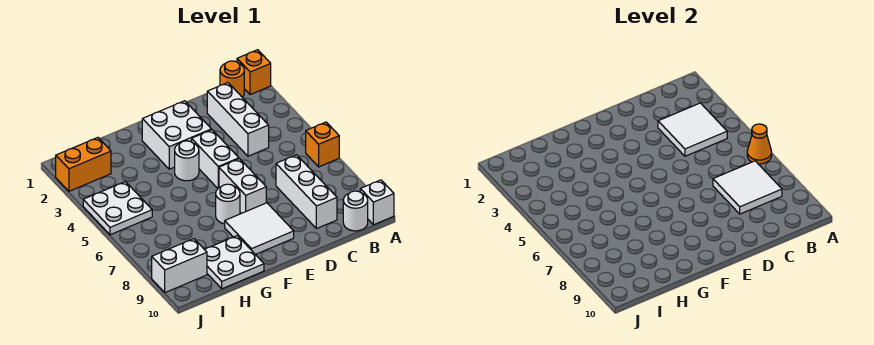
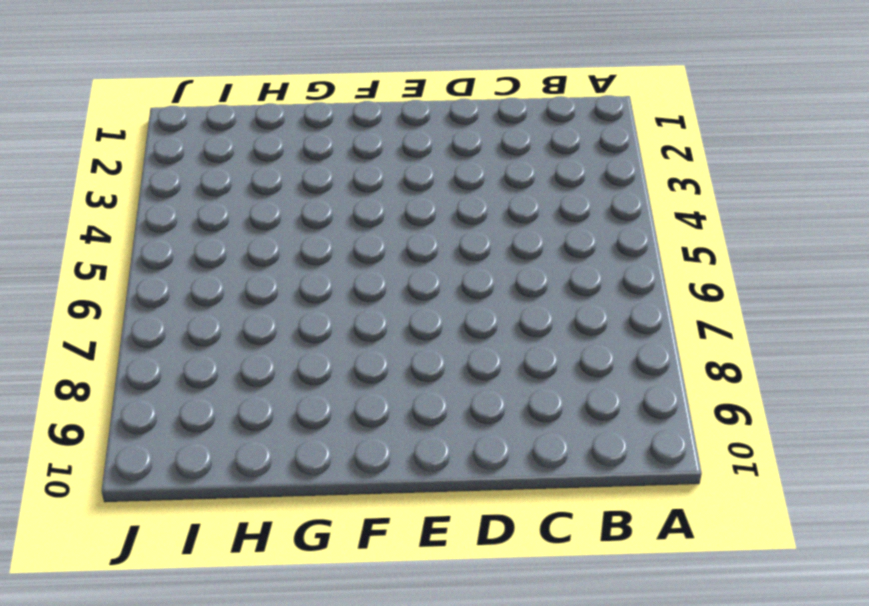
none -> orange 1x1 brick [237,50,271,95]
none -> orange 1x1 brick [306,122,339,167]
none -> white 1x1 brick [360,180,394,225]

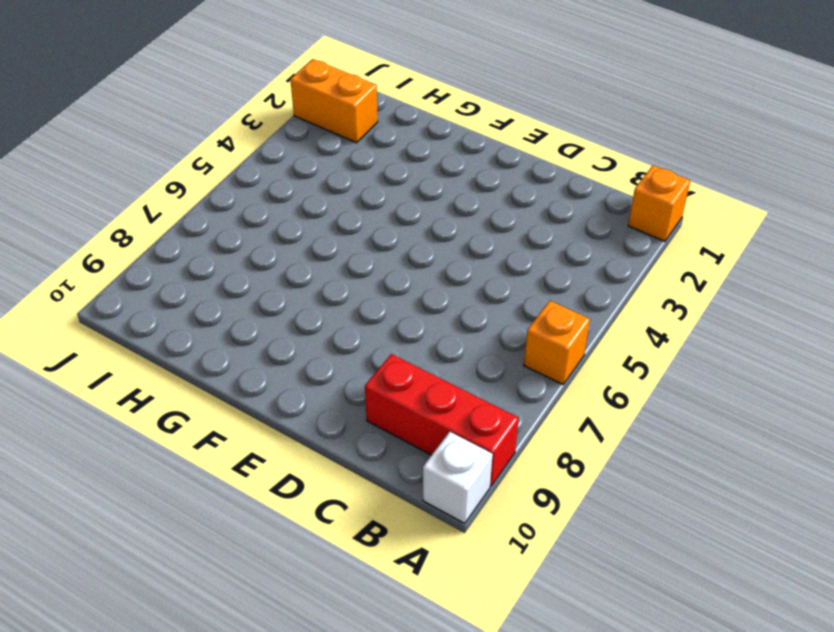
red 1x3 brick [365,354,519,486] -> white 1x3 brick [276,155,337,229]
none -> orange 1x1 round brick [220,61,244,97]
none -> white 1x1 round brick [343,191,368,231]
none -> white 1x3 brick [207,83,269,156]

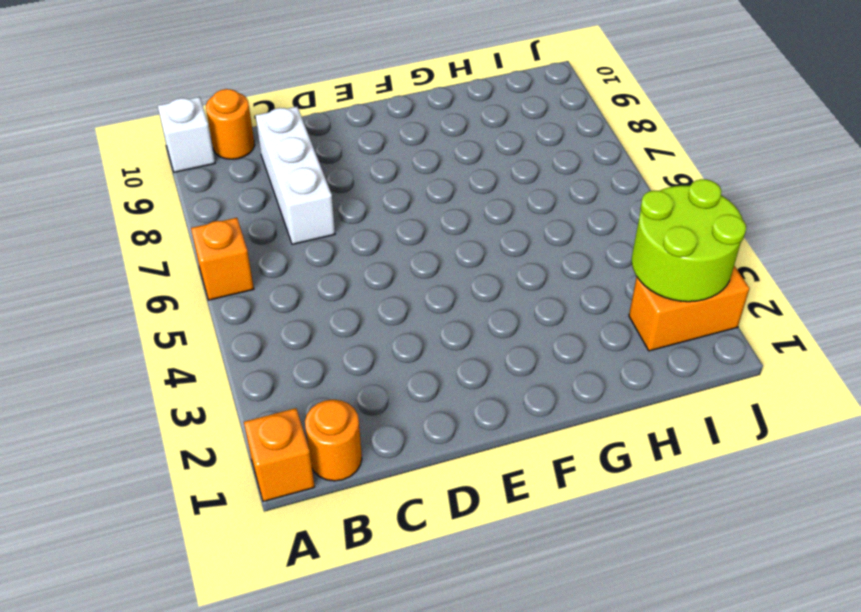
orange 1x1 round brick [206,89,255,159] -> white 1x1 round brick [343,191,368,231]
lime 2x2 round brick [632,179,746,302] -> none
none -> white 1x3 brick [207,83,269,156]
none -> white 2x2 brick [142,101,212,169]
none -> white 1x2 brick [192,130,239,188]

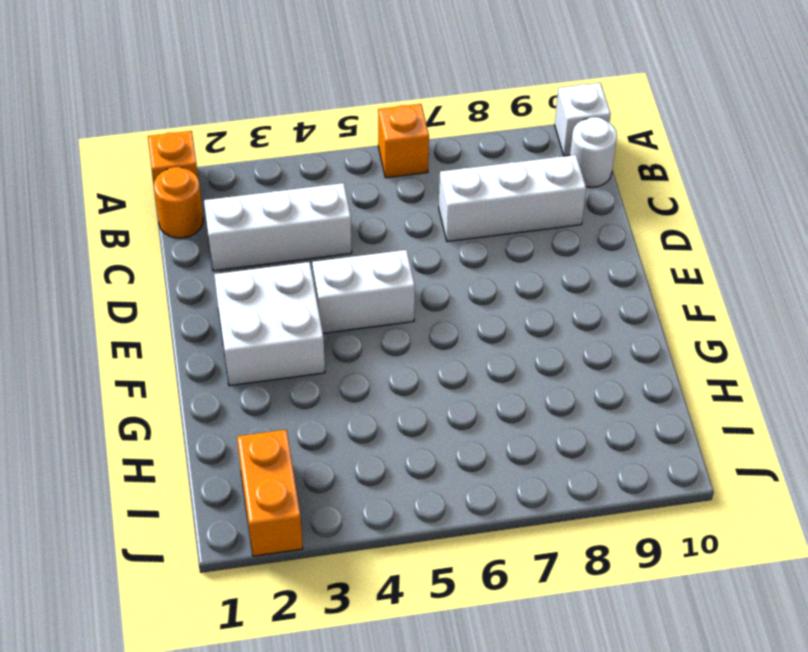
none -> white 1x2 brick [219,159,266,213]
none -> white 2x2 tile [225,203,294,254]
none -> white 1x1 round brick [175,141,199,181]

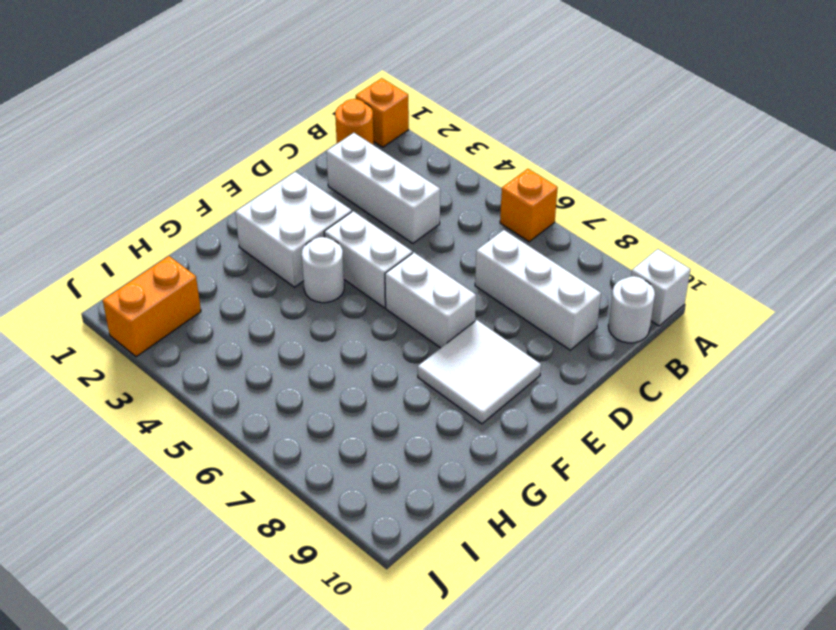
none -> white 1x1 round brick [216,184,240,224]
none -> white 2x2 plate [204,236,264,289]
none -> white 2x2 plate [83,182,152,235]

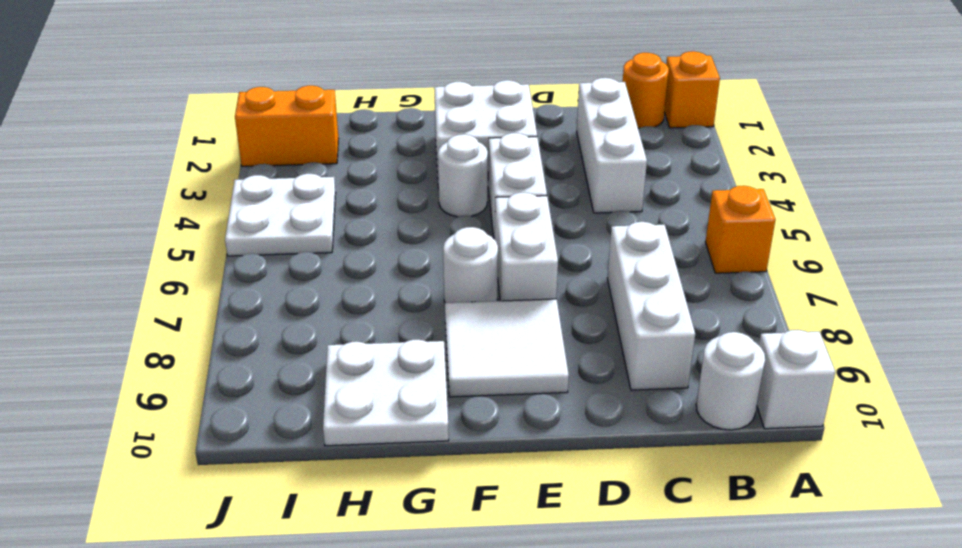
none -> white 1x2 brick [152,239,207,292]
none -> orange 1x1 cone [747,124,772,164]
none -> white 2x2 tile [658,103,727,156]

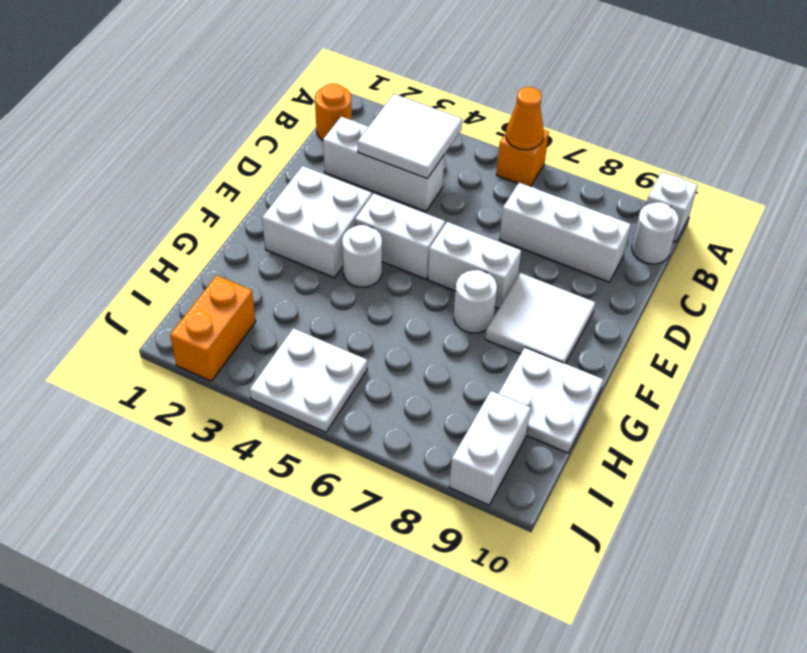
none -> orange 1x1 brick [237,50,271,95]
none -> white 2x2 tile [713,161,782,214]

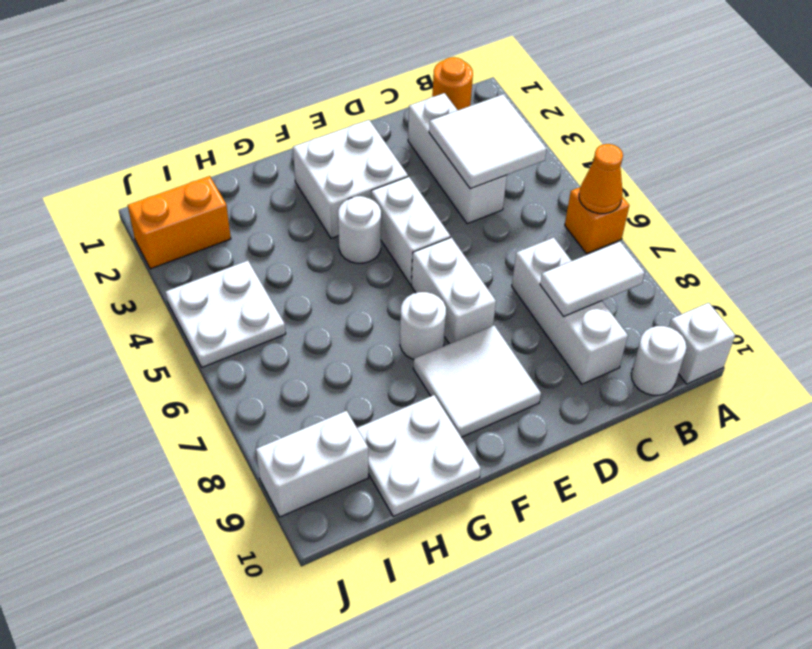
white 1x2 tile [540,242,645,317] -> white 2x2 tile [713,161,782,214]
none -> orange 1x1 brick [237,50,271,95]

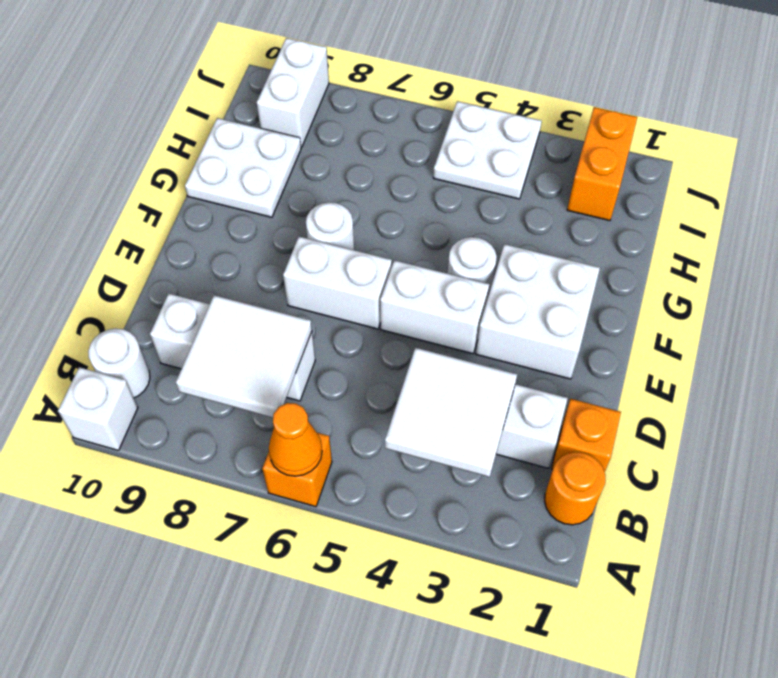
orange 1x1 brick [551,399,621,472] -> orange 1x1 brick moved to [237,50,271,95]
none -> white 2x2 tile [225,203,294,254]

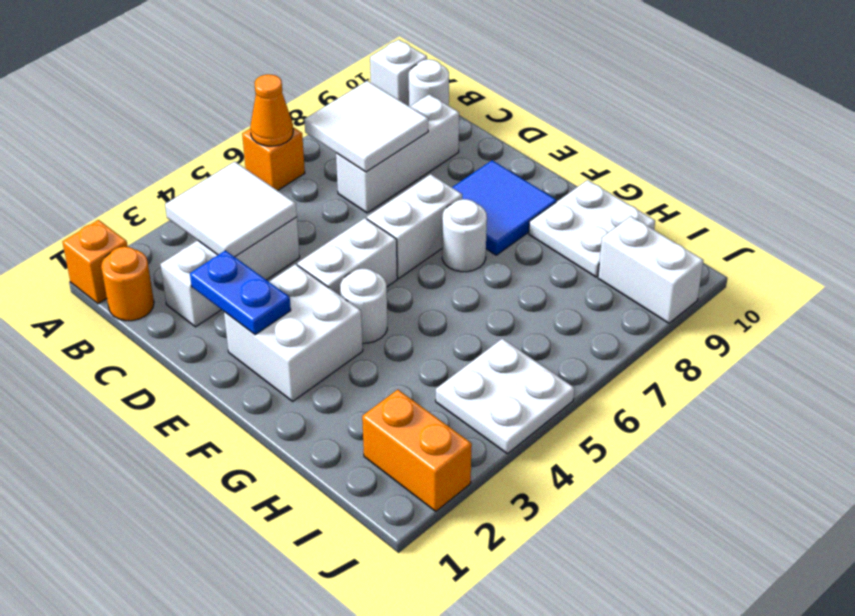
blue 1x2 plate [190,250,291,335] -> none
blue 2x2 tile [452,160,557,255] -> white 2x2 tile [225,203,294,254]

